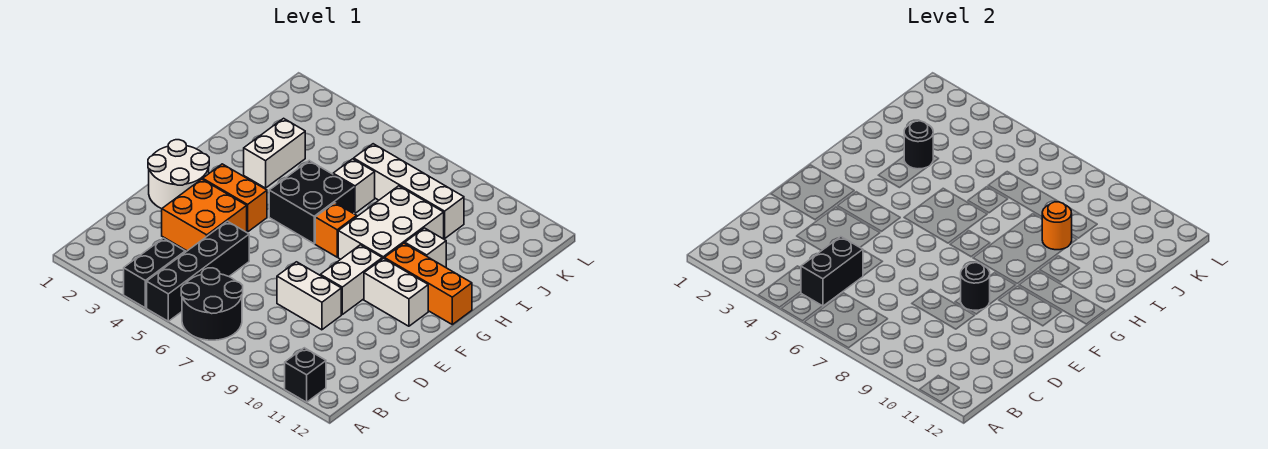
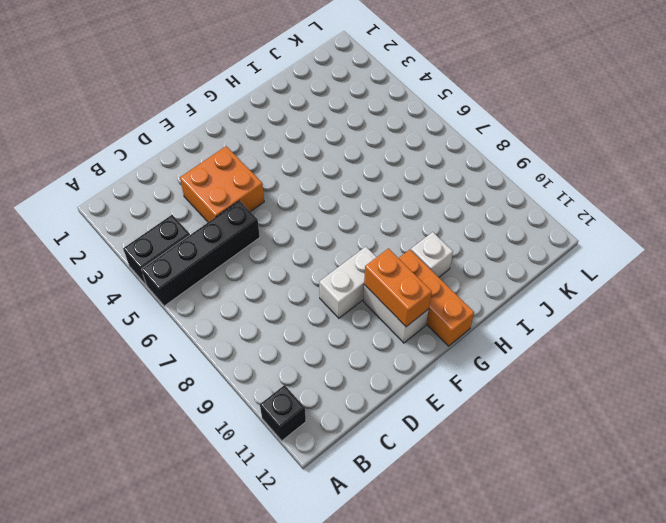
orange 1x2 brick [364,249,432,327] -> orange 1x2 brick moved to [203,164,267,232]
none -> black 2x2 round brick [181,268,243,340]
none -> white 1x2 brick [277,262,341,330]
none -> white 2x2 round brick [148,140,209,209]

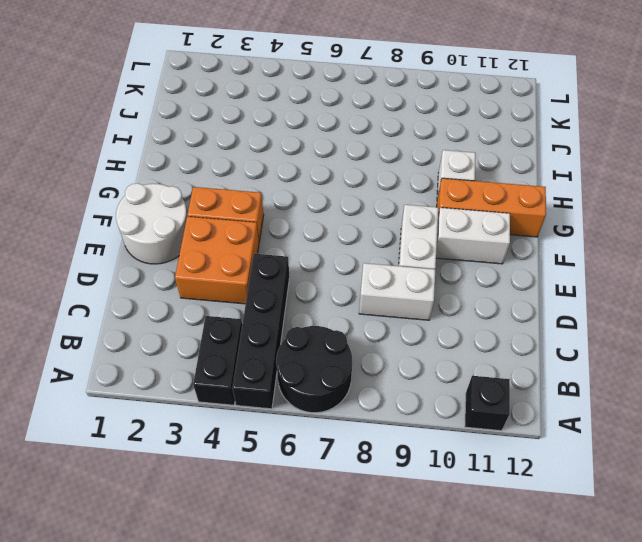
none -> black 2x2 brick [269,161,354,244]
none -> orange 1x1 brick [315,203,357,257]
none -> white 2x3 brick [338,186,444,259]

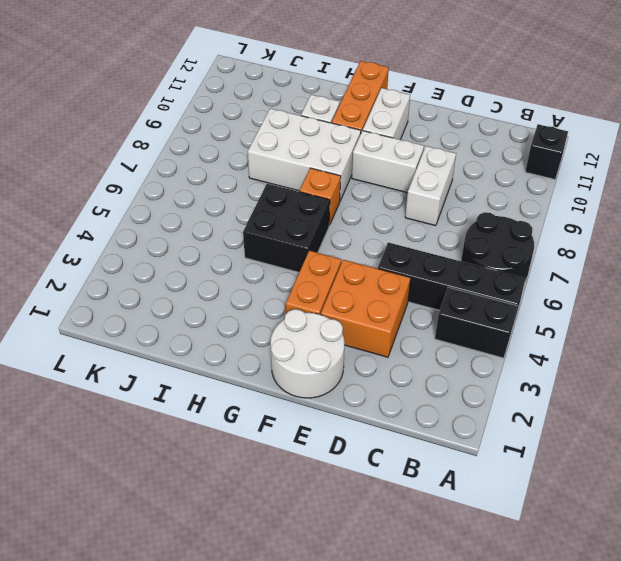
none -> white 1x2 brick [244,118,305,188]
none -> white 1x1 brick [333,159,375,213]
none -> white 1x4 brick [354,144,464,239]

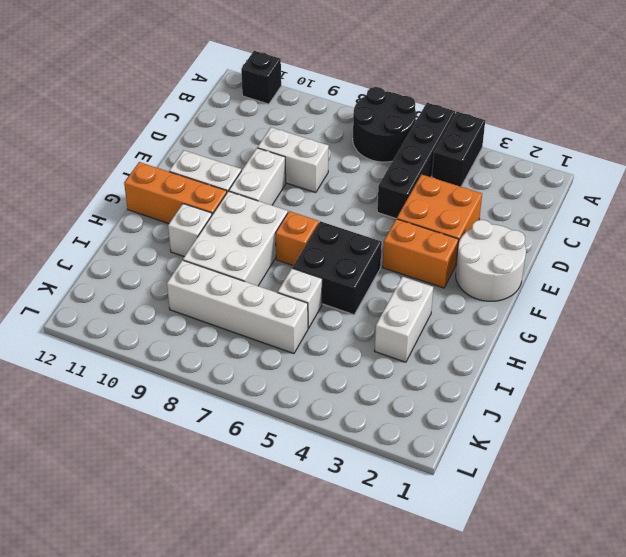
none -> black 1x2 brick [801,237,863,306]
none -> black 1x1 round brick [961,263,990,310]
none -> black 1x1 round brick [904,121,933,169]

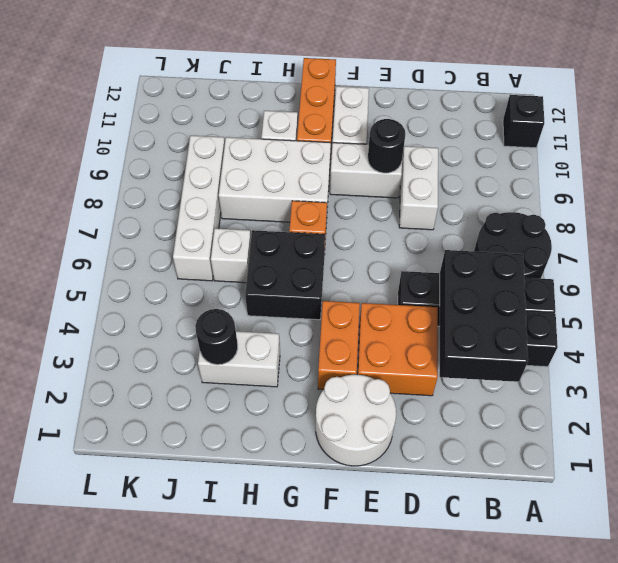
black 2x3 brick [440,250,528,382] -> black 1x2 brick [801,237,863,306]
none -> orange 1x1 round brick [1042,202,1072,250]

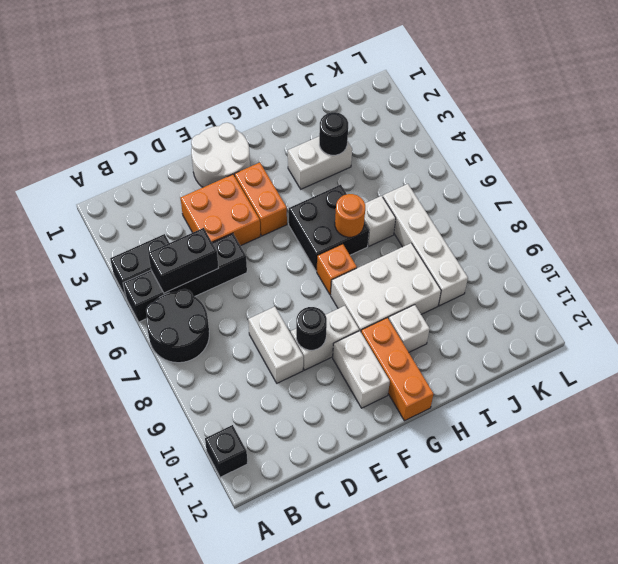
orange 1x1 round brick [335,194,365,237] -> orange 1x1 round brick moved to [1042,202,1072,250]

